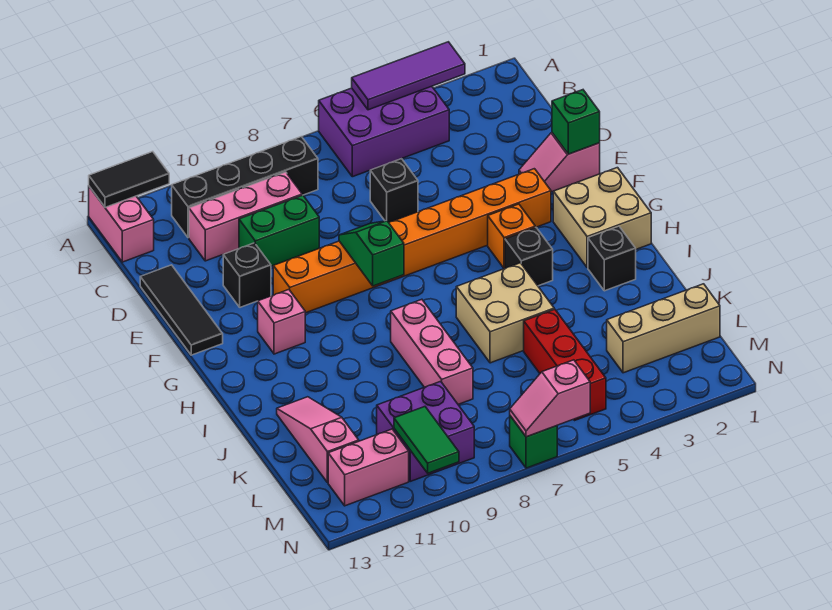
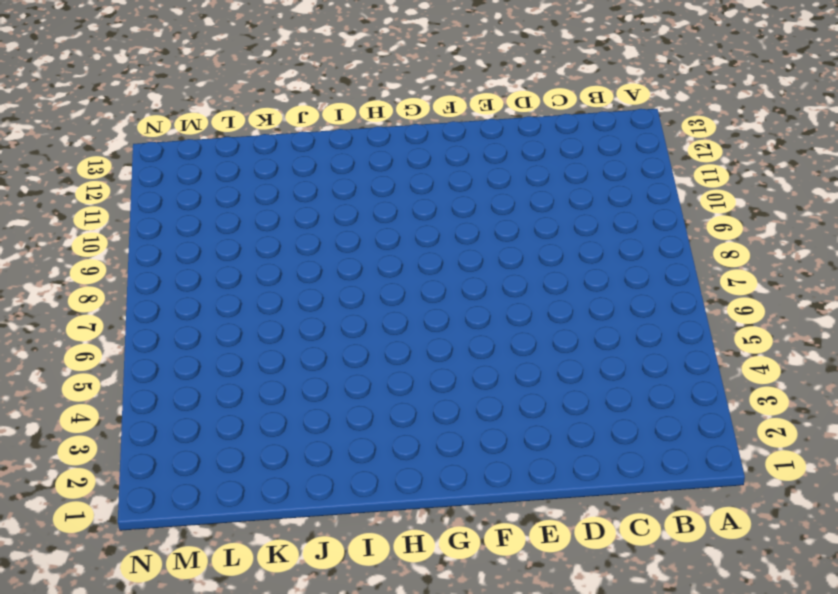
none -> purple 2x3 brick [319,86,449,177]
none -> pink 1x2 brick [89,187,154,262]
none -> black 1x4 brick [172,137,318,238]

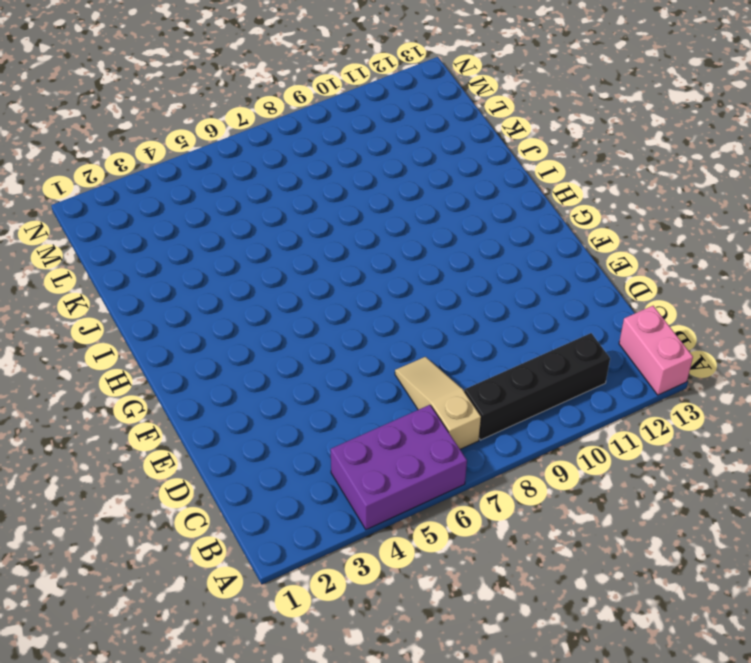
tan 1x3 slope [395,357,481,449] -> none
none -> pink 1x3 brick [189,172,302,261]
none -> black 1x1 brick [370,159,418,223]
none -> green 1x2 brick [239,195,319,266]

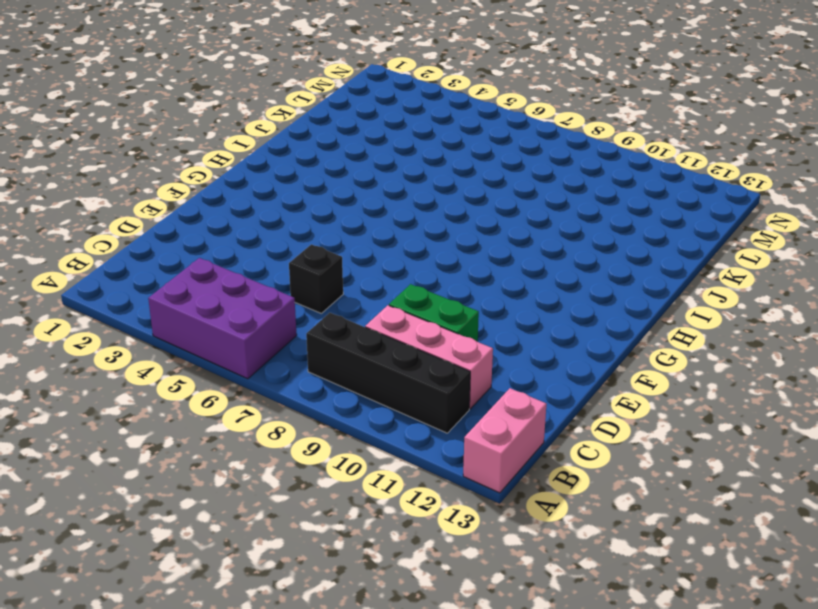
none -> black 1x3 tile [140,265,223,355]
none -> pink 1x2 slope [519,133,600,192]
none -> black 1x1 brick [223,243,271,307]

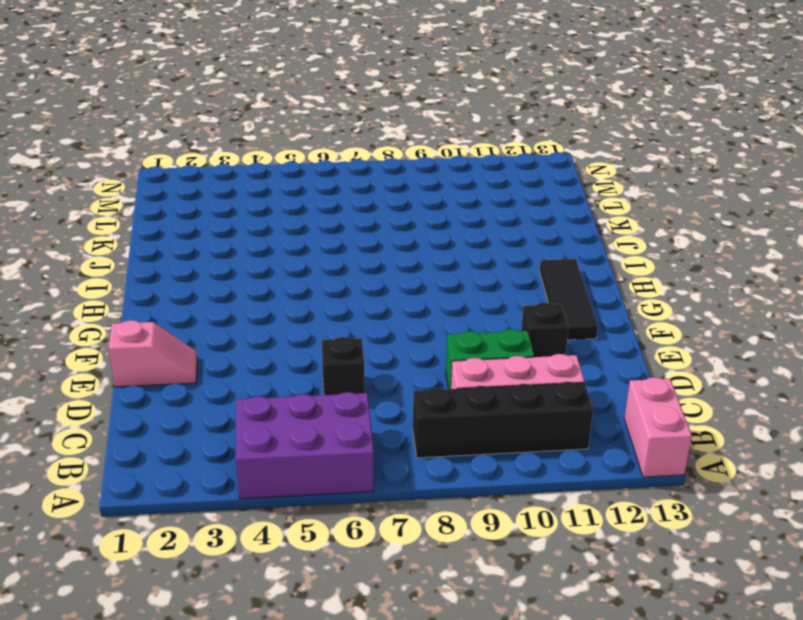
black 1x3 tile [540,259,598,340] -> black 1x3 tile moved to [140,265,223,355]
none -> orange 1x8 brick [273,169,551,313]
none -> tan 2x2 brick [553,168,651,268]
none -> orange 1x1 brick [488,204,535,269]

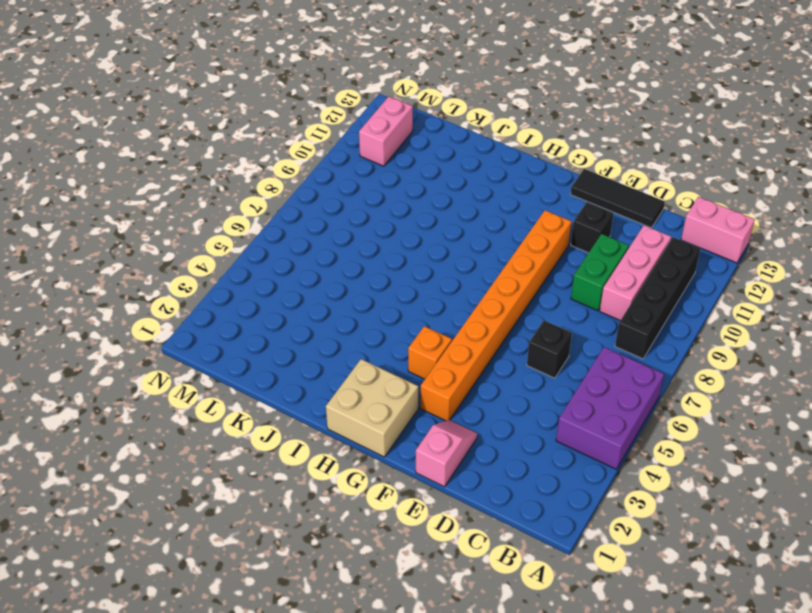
none -> pink 1x1 brick [258,290,305,354]
none -> black 1x1 brick [505,227,553,286]
none -> black 1x1 brick [588,226,636,291]

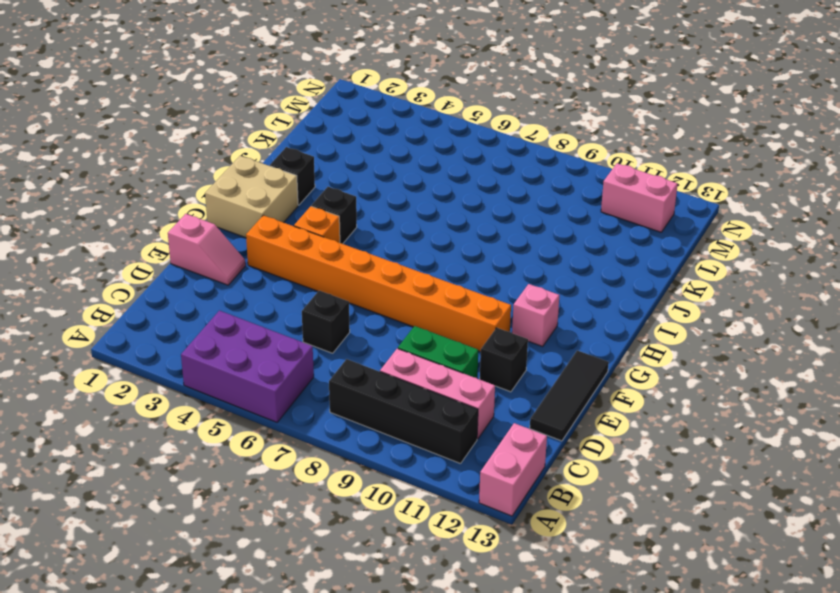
none -> tan 2x2 brick [456,263,554,363]
none -> pink 1x3 brick [391,299,473,404]
none -> pink 1x3 slope [277,397,359,483]

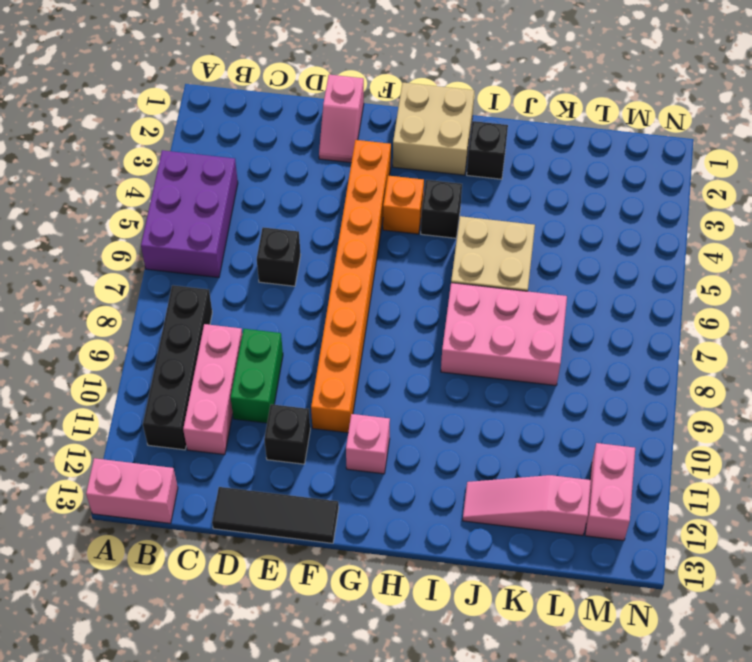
pink 2x3 brick [441,283,567,386] -> pink 1x3 brick [391,299,473,404]
none -> red 1x3 brick [524,309,606,420]
none -> tan 1x3 brick [607,284,720,373]
none -> purple 2x2 brick [377,381,474,481]

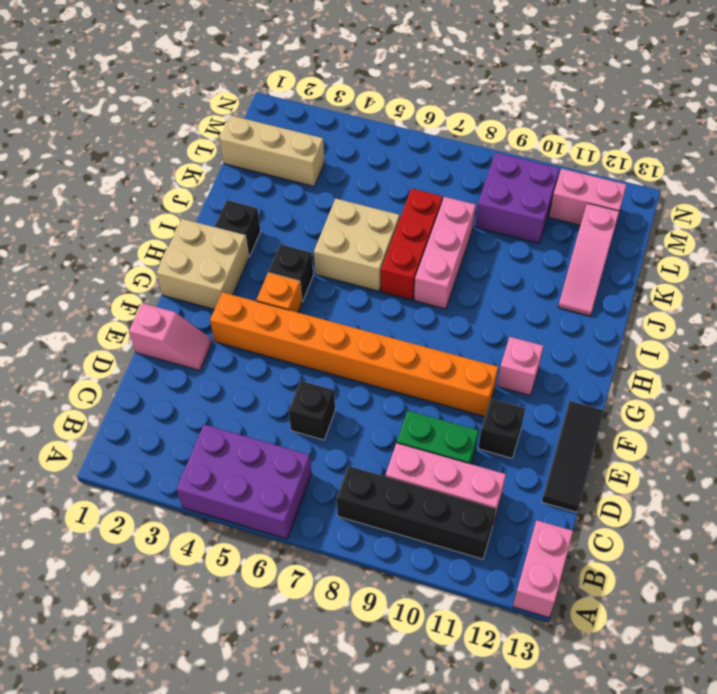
red 1x3 brick [381,188,443,300] -> red 1x3 brick moved to [524,309,606,420]
none -> green 1x1 brick [510,416,557,468]
none -> purple 1x3 tile [352,42,465,110]
none -> black 1x2 tile [89,152,169,207]

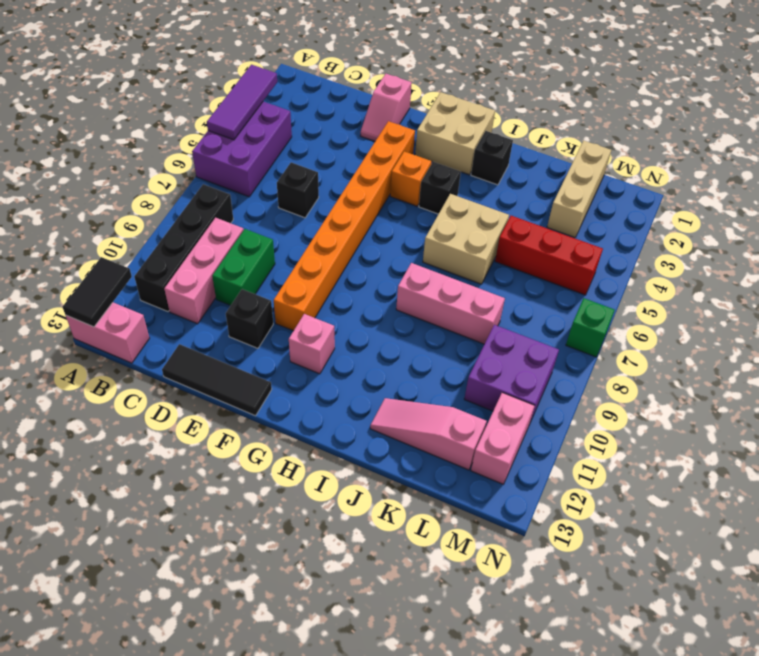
none -> green 1x1 brick [552,90,600,154]
none -> green 1x2 slope [339,221,404,286]
none -> green 1x2 tile [394,407,459,473]

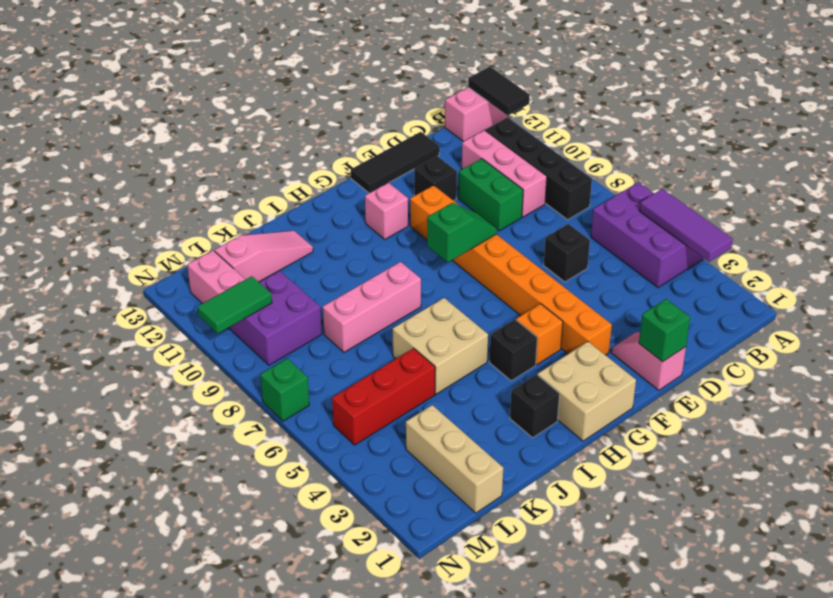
none -> pink 1x2 slope [510,360,590,437]

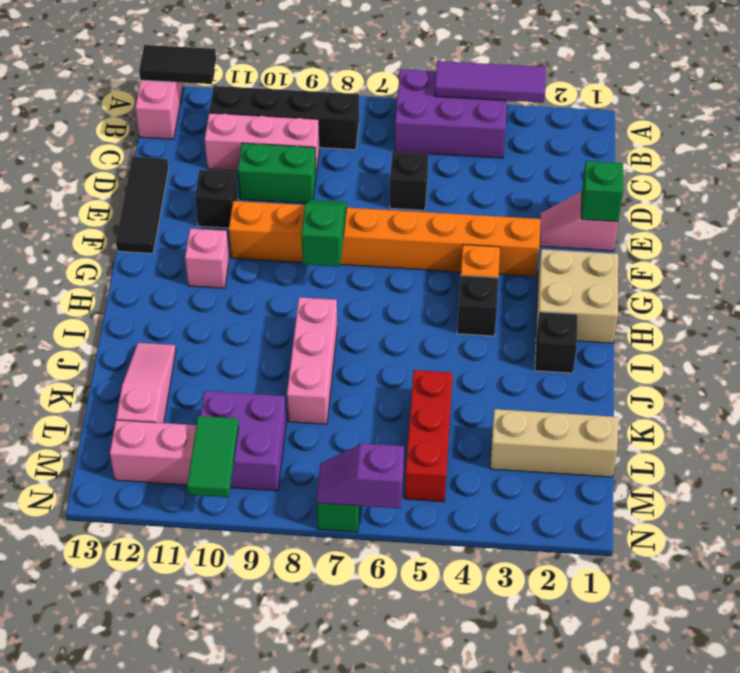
purple 1x2 slope [317,443,404,508] -> pink 1x2 slope [510,360,590,437]
none -> tan 2x2 brick [456,263,554,363]

